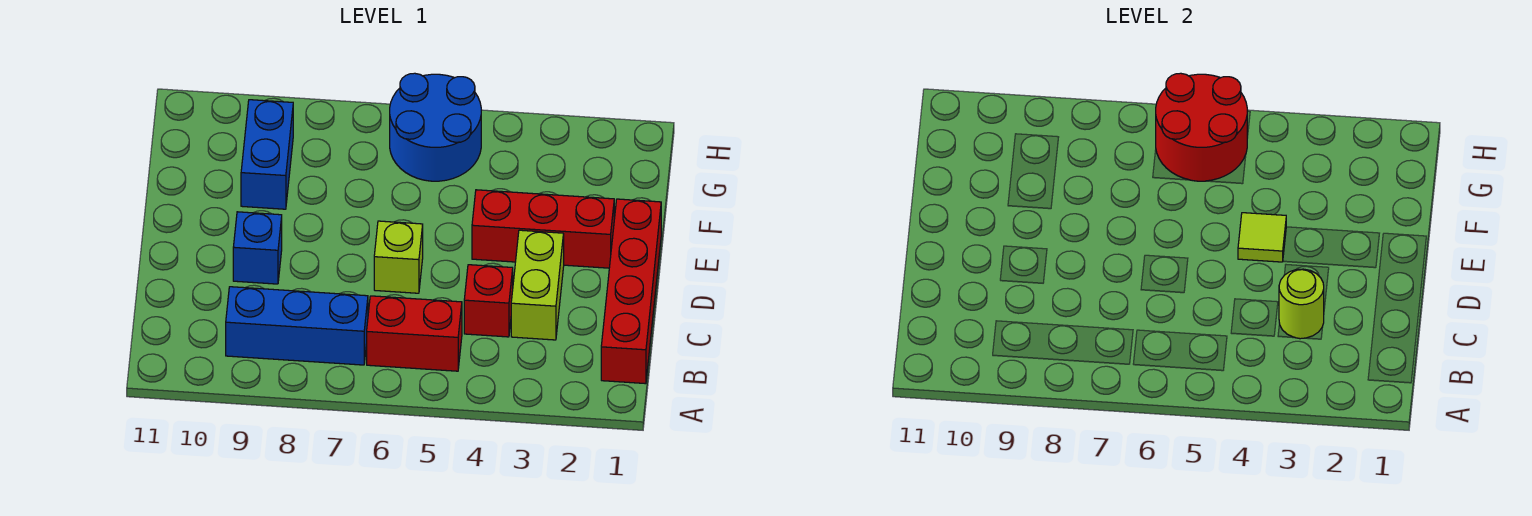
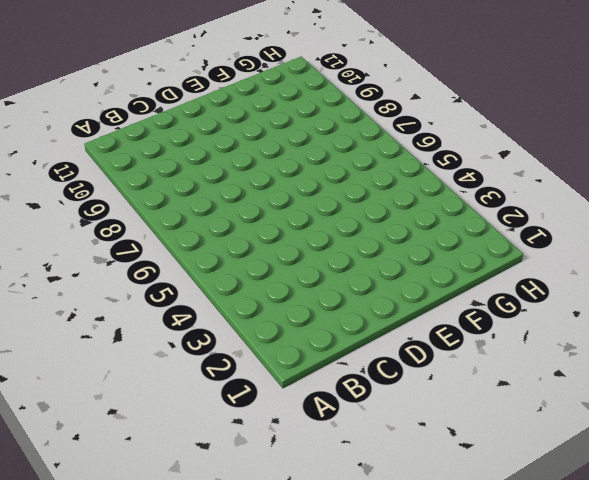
none -> red 1x4 brick [601,199,661,384]
none -> red 1x2 brick [367,296,462,371]
none -> blue 1x3 brick [226,287,368,365]

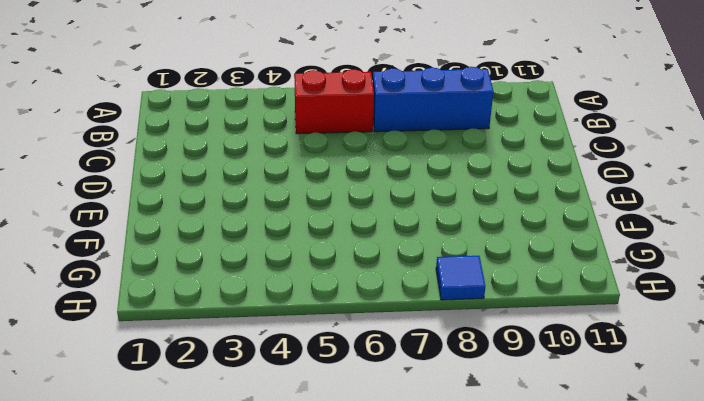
blue 1x1 tile [436,256,486,300] -> none
none -> red 1x4 brick [601,199,661,384]
none -> lime 1x2 brick [511,230,564,340]
none -> red 1x1 brick [464,265,513,337]

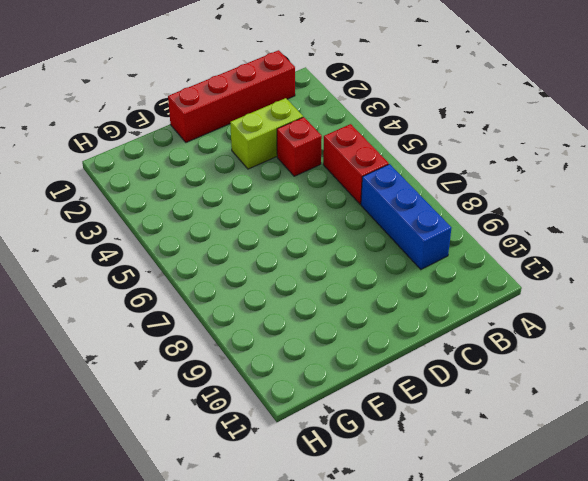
none -> lime 1x1 brick [374,221,423,293]
none -> blue 1x1 brick [233,212,282,284]
none -> red 1x3 brick [472,190,614,268]

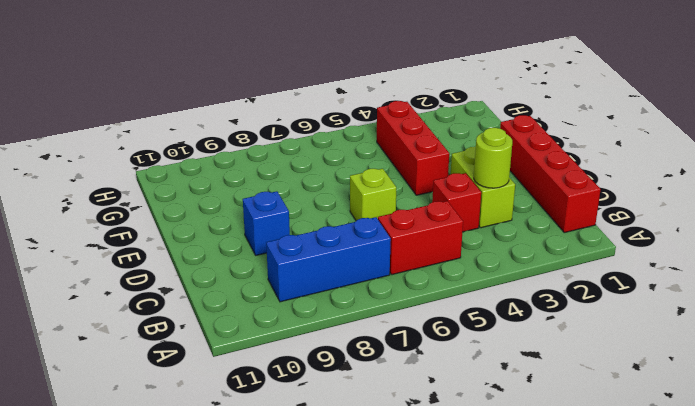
red 1x3 brick [377,101,449,195] -> red 1x3 brick turned to [472,190,614,268]
none -> blue 1x2 brick [241,100,293,209]
none -> blue 2x2 round brick [390,73,481,181]
none -> lime 1x1 tile [1238,213,1286,262]

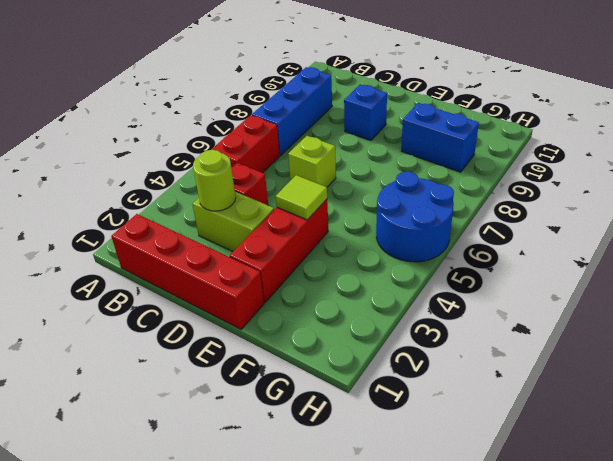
none -> red 2x2 round brick [1156,73,1247,181]

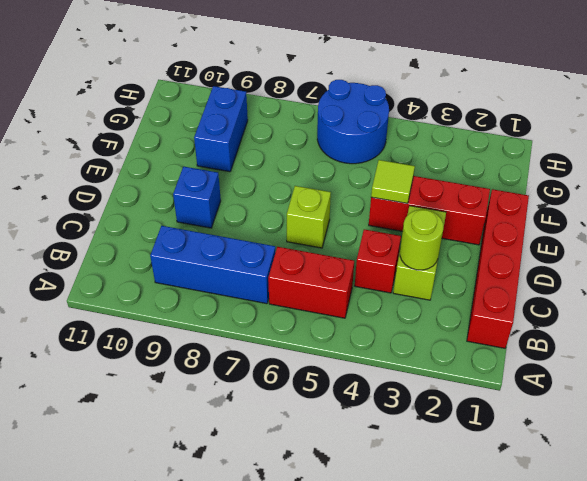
none -> red 2x2 round brick [1156,73,1247,181]

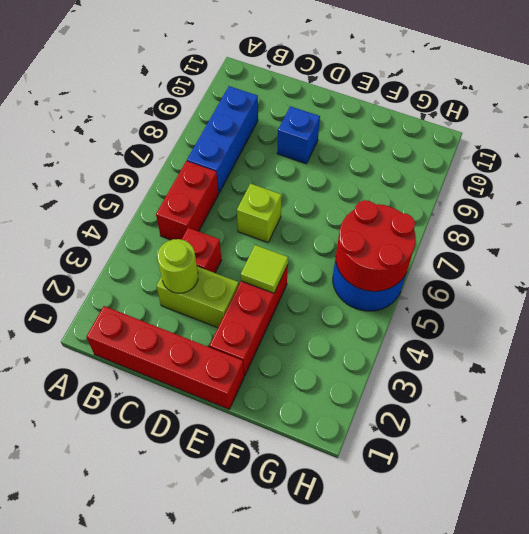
none -> blue 1x2 brick [241,100,293,209]

